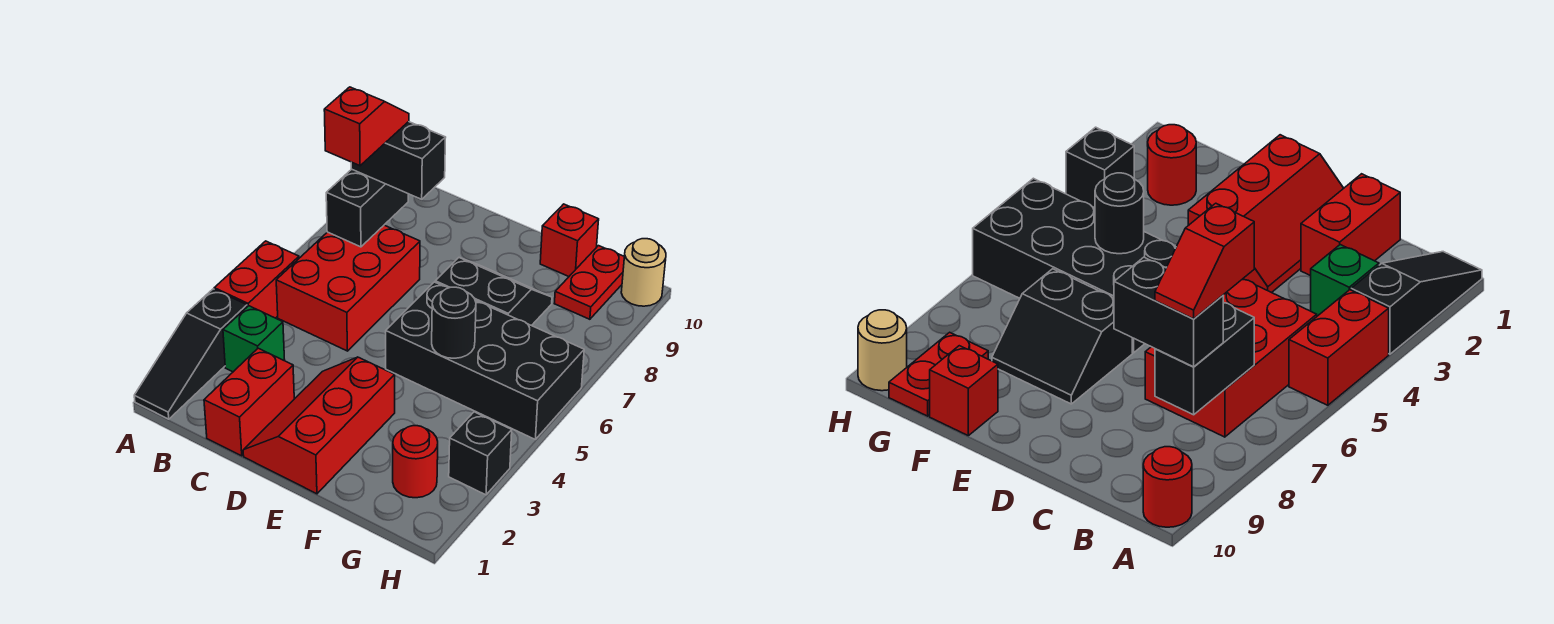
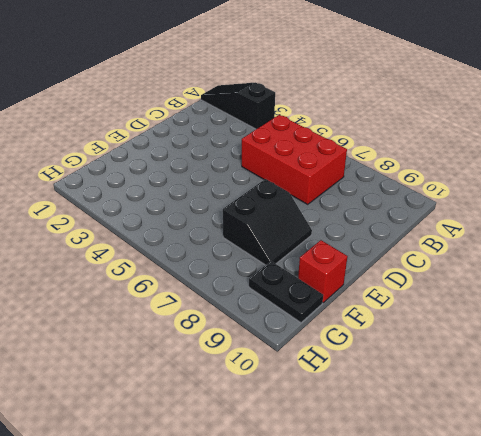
black 1x2 plate [249,261,323,323] -> red 1x2 plate [554,246,624,319]
none -> red 1x2 brick [214,241,299,318]
none -> red 1x1 round brick [1143,447,1192,527]
none -> green 1x1 brick [223,306,285,372]

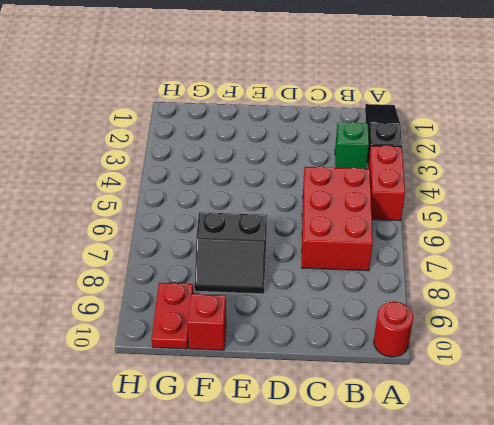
none -> red 1x2 brick [204,348,294,456]
none -> red 2x3 slope [243,357,395,494]
none -> black 2x4 brick [386,282,584,439]

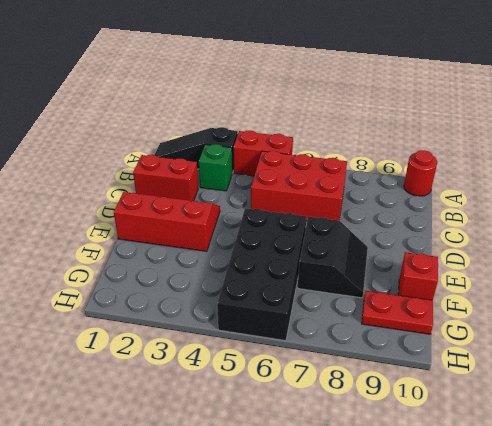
none -> red 1x1 round brick [393,426,438,498]
none -> black 1x1 brick [449,412,512,495]
none -> tan 1x1 round brick [621,239,666,306]

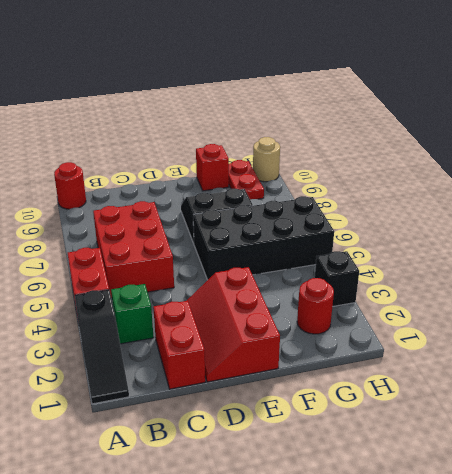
none -> black 1x2 brick [326,169,408,247]
none -> black 1x1 round brick [432,287,476,358]
none -> black 1x2 brick [351,122,446,199]

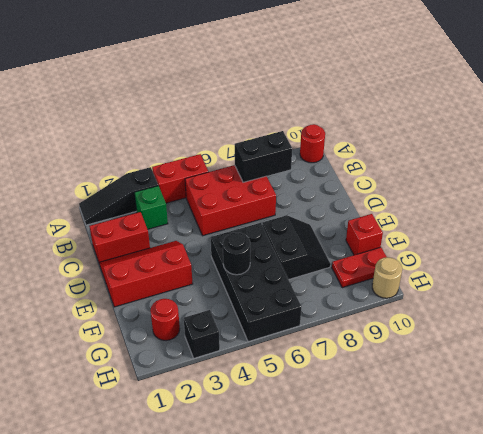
none -> black 1x2 brick [351,122,446,199]
none -> red 1x2 slope [324,87,409,166]

